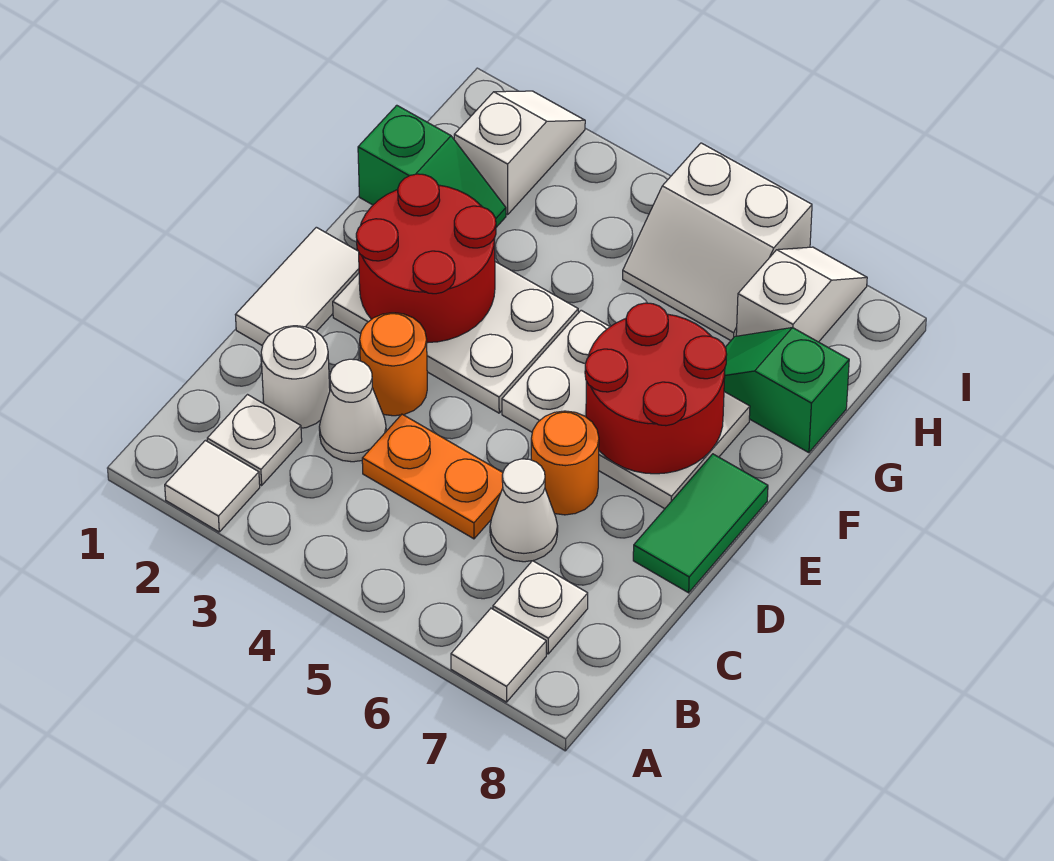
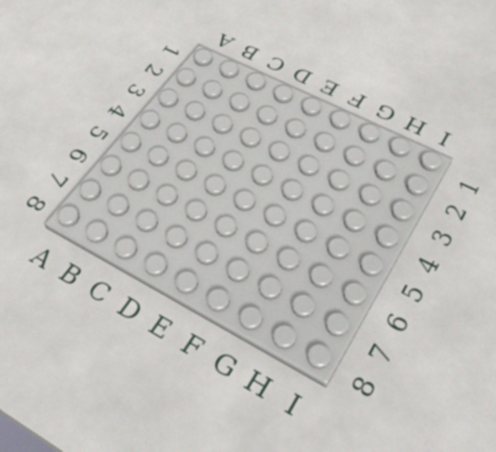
none -> white 1x1 tile [165,440,260,532]
none -> white 1x1 tile [451,608,546,702]
none -> white 1x1 plate [207,395,302,485]

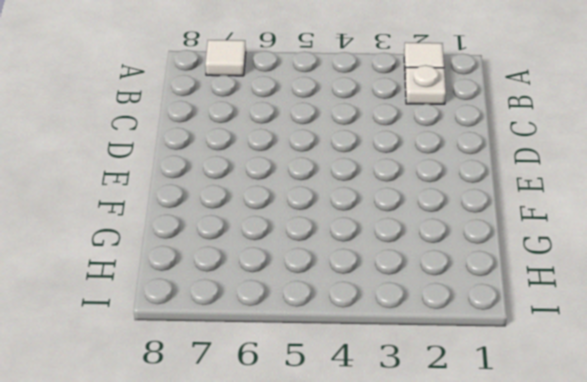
none -> white 1x1 plate [493,561,588,654]
none -> white 1x1 round brick [261,326,330,428]
none -> white 1x1 cone [319,359,386,462]

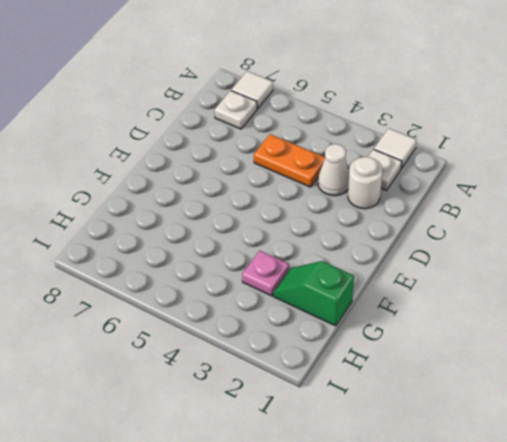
pink 1x1 plate [242,251,289,296] -> none
none -> white 1x1 cone [490,459,558,562]
none -> white 1x2 tile [236,227,359,346]
none -> orange 1x1 round brick [360,313,427,416]

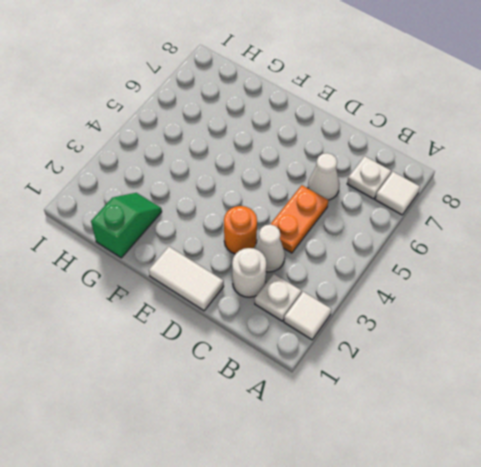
none -> orange 1x1 round brick [531,411,599,515]
none -> green 1x2 tile [633,454,768,593]
none -> white 2x3 plate [333,262,578,413]

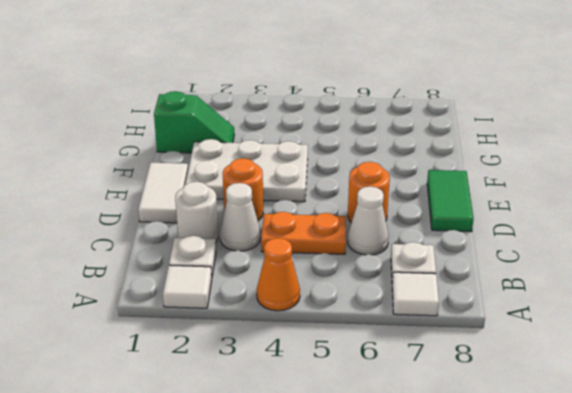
orange 1x1 cone [257,238,300,311] -> none
none -> white 2x3 plate [502,310,750,509]
none -> green 1x2 slope [724,328,849,453]
none -> white 1x2 slope [454,91,585,214]

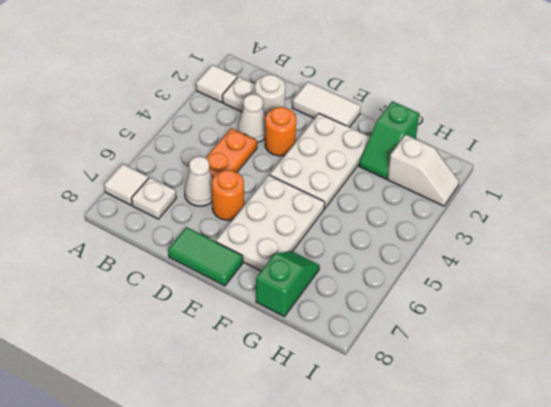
none -> white 2x2 slope [623,143,812,341]
none -> white 1x2 slope [736,247,867,342]
none -> red 2x2 round brick [356,174,496,343]

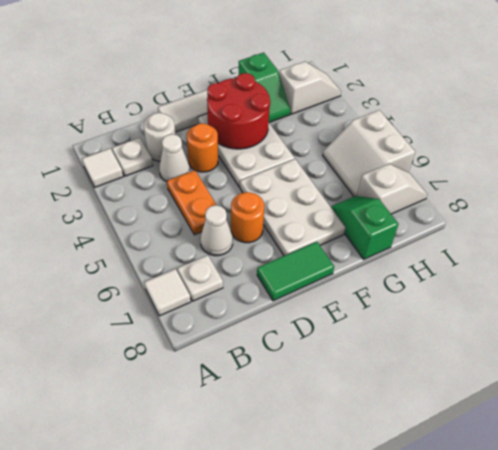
none -> red 2x2 round brick [585,303,727,474]

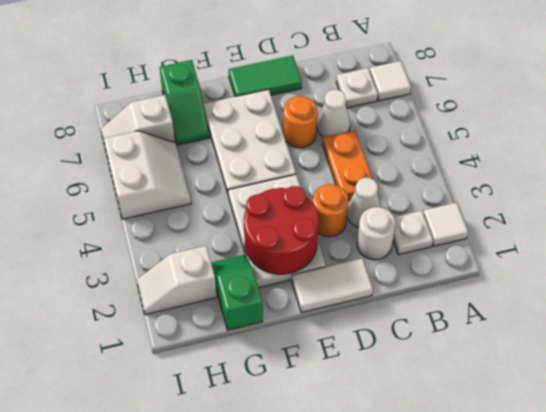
none -> red 2x2 round brick [585,303,727,474]

